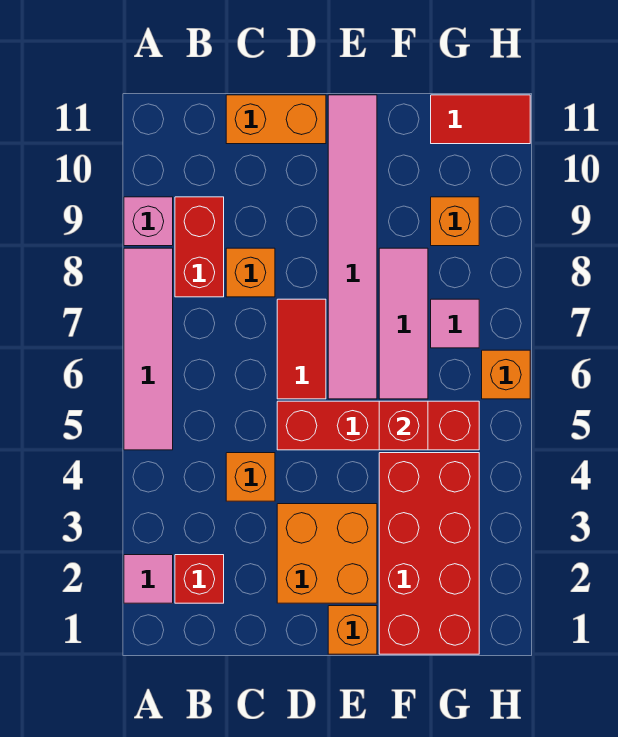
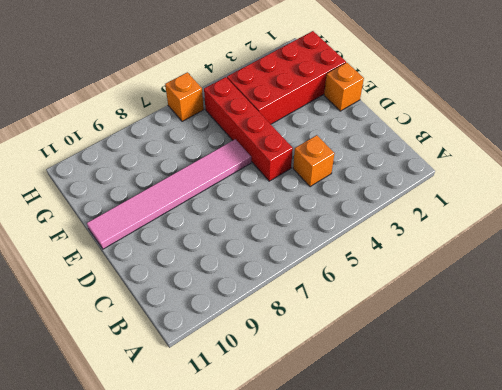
none -> pink 1x1 tile [124,555,173,603]
none -> pink 1x4 tile [124,248,173,450]
none -> pink 1x1 brick [124,197,173,246]

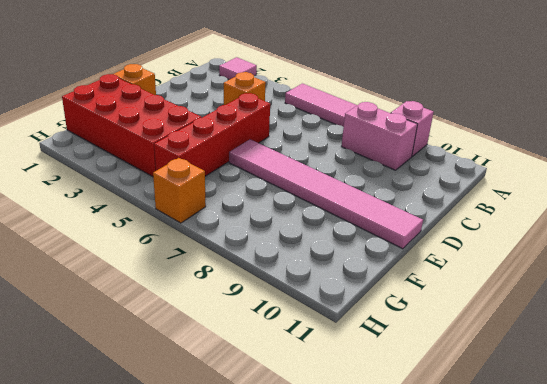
pink 1x2 brick [341,102,417,170] -> red 1x2 brick [175,197,224,297]
none -> red 1x1 brick [175,555,224,603]
none -> orange 1x1 brick [226,248,275,297]
none -> orange 1x2 brick [226,95,326,144]

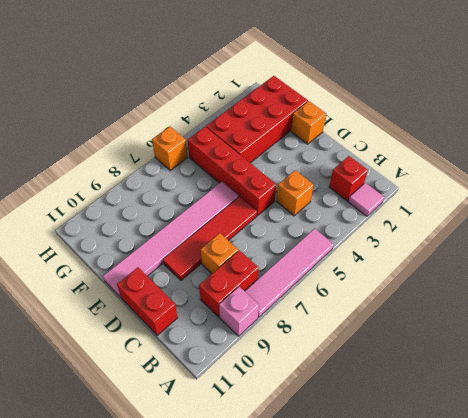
red 1x2 brick [117,267,178,335] -> orange 1x2 brick [226,95,326,144]
red 1x4 tile [163,197,257,280] -> red 1x2 tile [277,299,326,399]
none -> orange 2x2 brick [277,504,377,603]
none -> pink 1x3 tile [379,248,428,399]
none -> pink 1x1 tile [431,299,479,348]

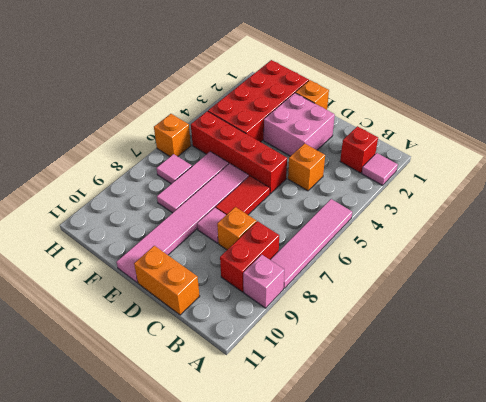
pink 2x2 brick [264,93,335,156] -> orange 2x2 brick [277,504,377,603]
pink 1x1 tile [197,208,226,243] -> none
none -> orange 1x1 brick [431,197,479,246]
none -> red 1x2 tile [431,95,530,144]
none -> red 1x1 brick [379,401,428,450]

